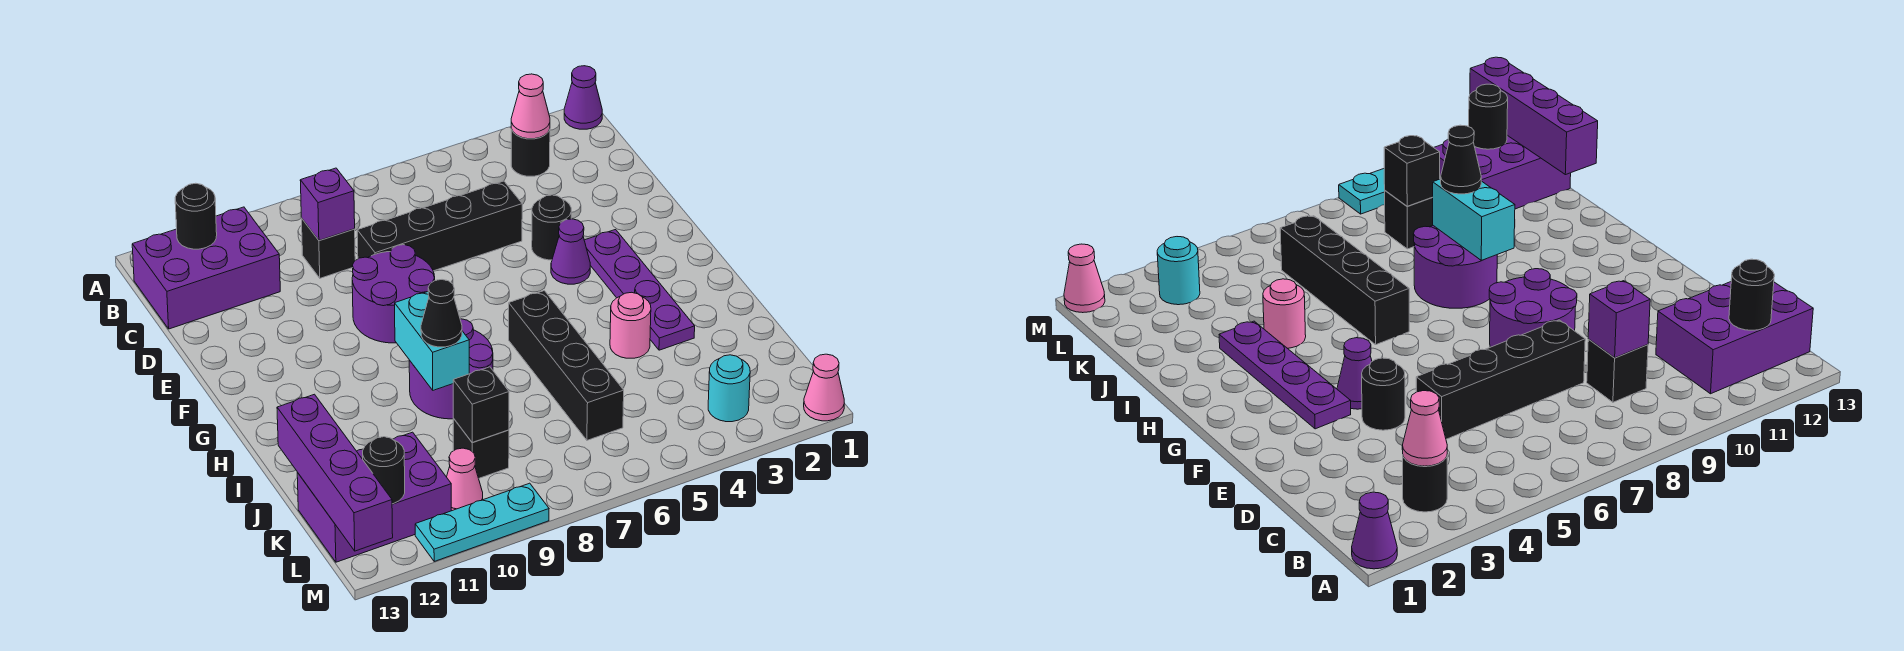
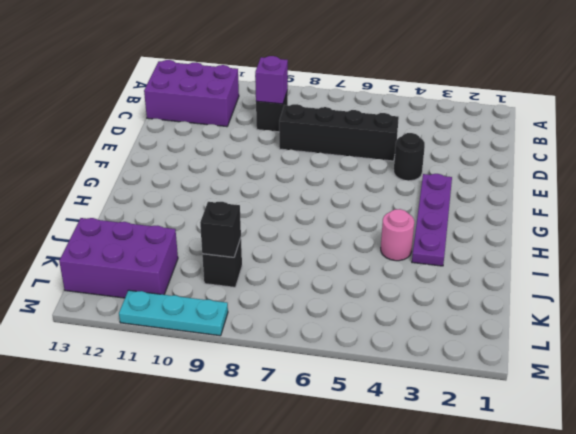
none -> purple 1x1 cone [564,66,602,129]
none -> black 1x1 round brick [511,129,550,176]
none -> purple 2x2 round brick [352,245,435,343]

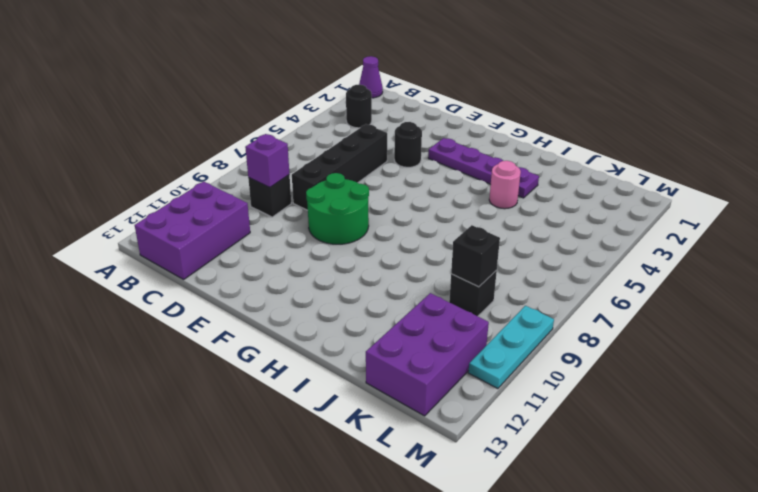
green 2x2 round brick [306,173,369,244] -> purple 2x2 round brick [352,245,435,343]
none -> purple 1x1 cone [551,219,590,284]
none -> black 1x4 brick [509,291,624,440]
none -> purple 2x2 round brick [409,319,493,419]

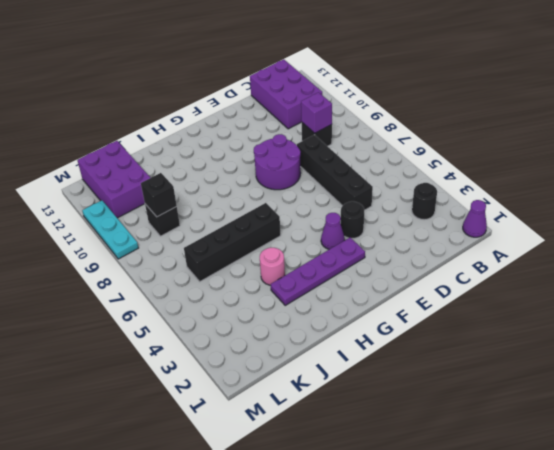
none -> purple 2x2 round brick [409,319,493,419]
none -> cyan 1x1 round brick [708,355,750,422]
none -> pink 1x1 cone [447,448,483,511]

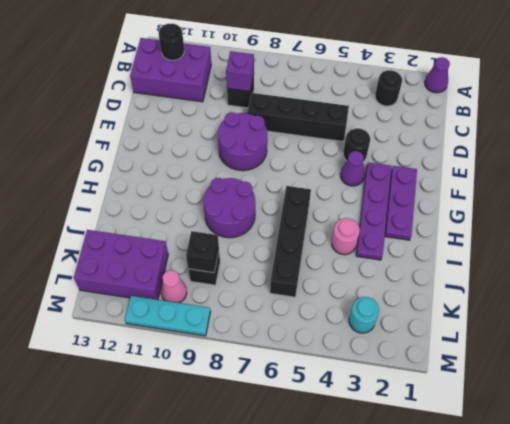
purple 1x3 plate [385,166,417,240] -> none
none -> pink 1x1 cone [804,354,844,421]
none -> pink 1x1 cone [511,74,550,139]
none -> cyan 1x2 brick [395,292,469,390]

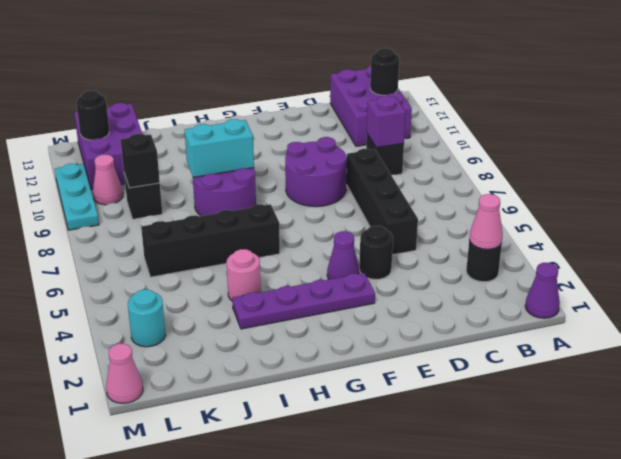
none -> purple 1x4 brick [277,394,393,551]
none -> black 1x1 cone [421,280,462,347]

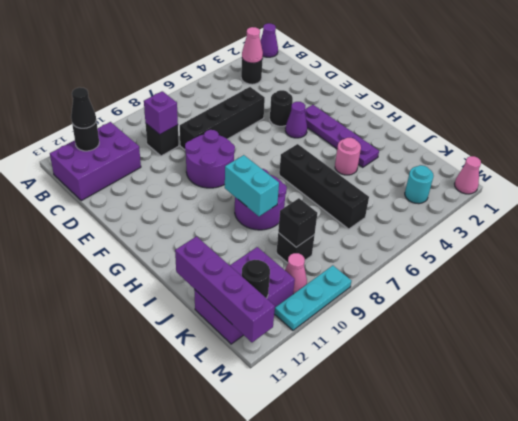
black 1x1 cone [71,87,96,128] -> black 1x1 cone moved to [421,280,462,347]

